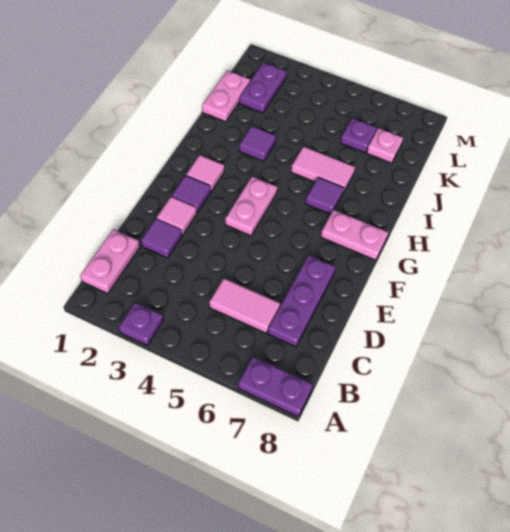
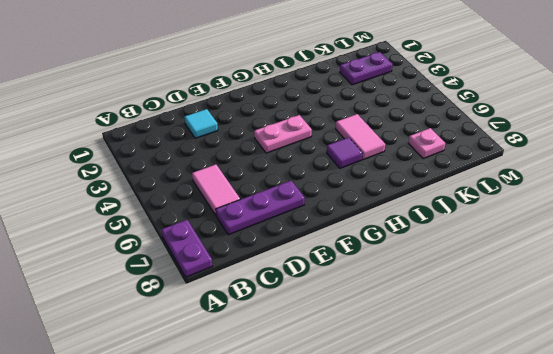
cyan 1x1 tile [185,109,218,138] -> purple 1x1 tile [141,219,182,258]
none -> purple 1x1 plate [119,302,163,345]
none -> pink 1x2 plate [80,229,140,294]
none -> pink 1x1 tile [157,197,197,235]

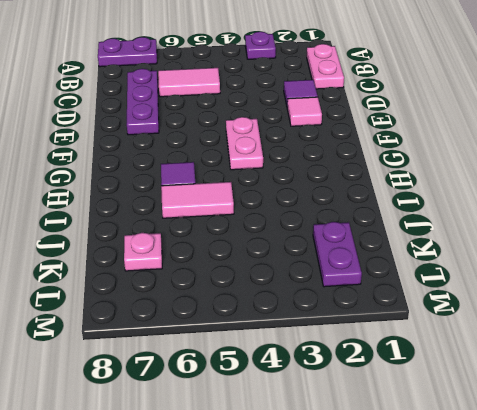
none -> purple 1x1 tile [172,175,211,213]
none -> pink 1x1 tile [186,155,224,191]
none -> pink 1x2 plate [321,210,388,260]

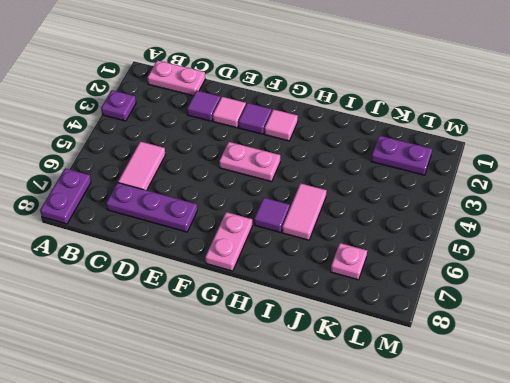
none -> purple 1x1 tile [239,126,276,161]
none -> pink 1x2 plate [202,70,250,122]
none -> purple 1x1 plate [341,118,377,153]

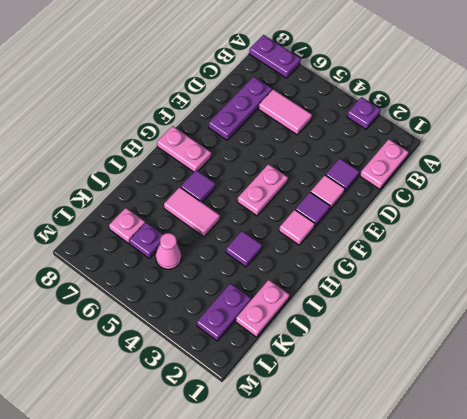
pink 1x1 cone [156,233,181,269] -> none

